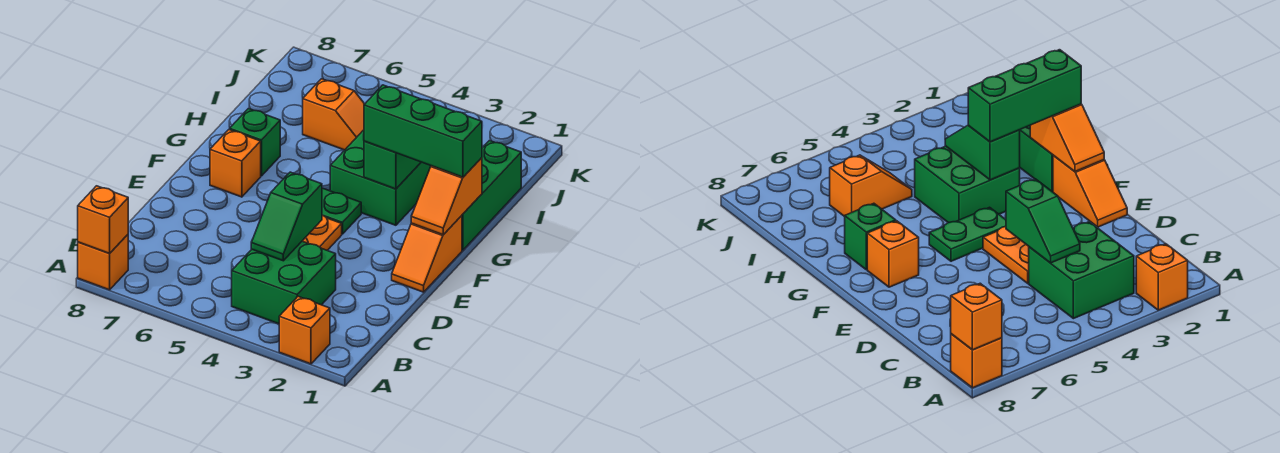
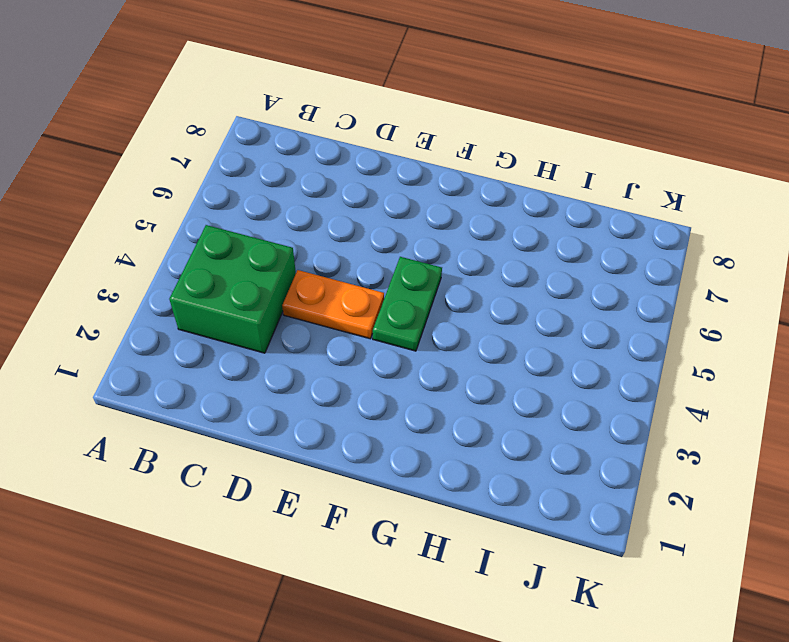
none -> orange 1x1 brick [279,296,330,364]
none -> orange 1x1 brick [78,235,128,290]
none -> orange 1x2 slope [392,216,462,292]

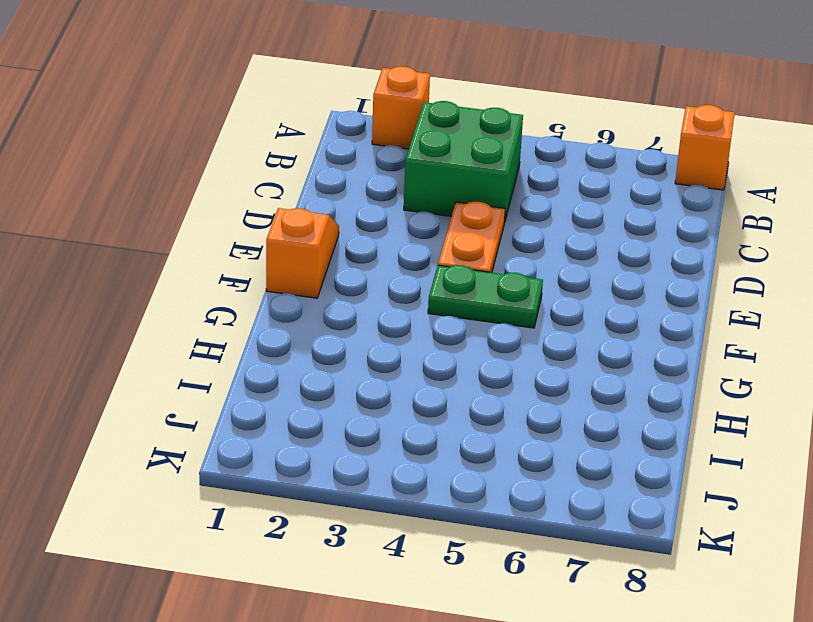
none -> orange 1x1 brick [210,130,261,197]
none -> green 1x3 brick [462,141,521,250]
none -> green 2x2 brick [330,130,431,225]

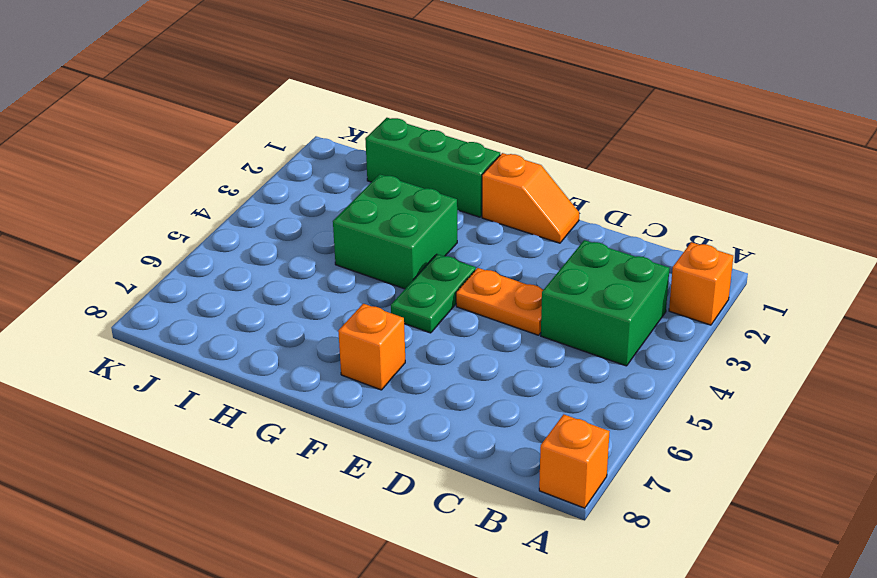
none -> green 1x1 brick [230,108,280,176]
none -> orange 1x2 slope [303,79,364,150]
none -> orange 1x1 brick [78,186,128,254]

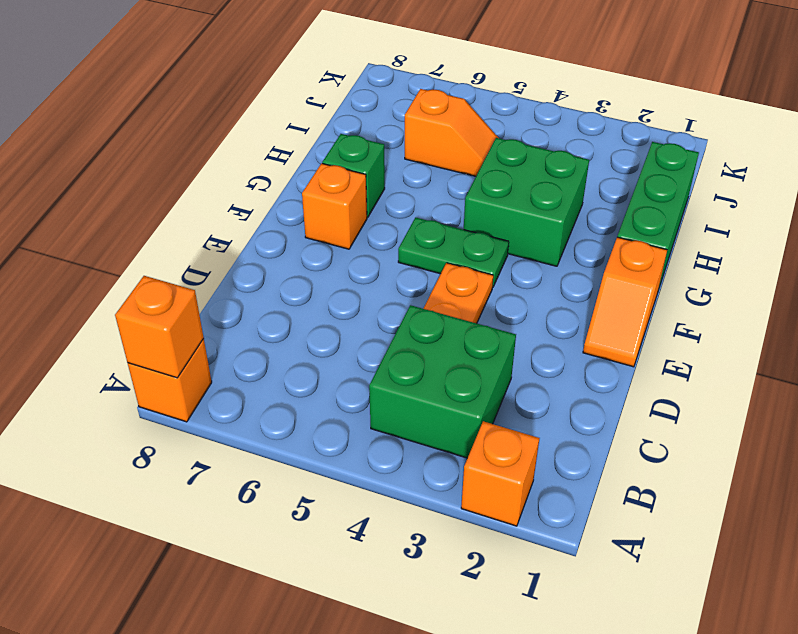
none -> green 1x2 slope [251,172,322,261]
none -> orange 1x2 slope [411,158,482,235]
none -> green 1x2 slope [364,141,421,189]

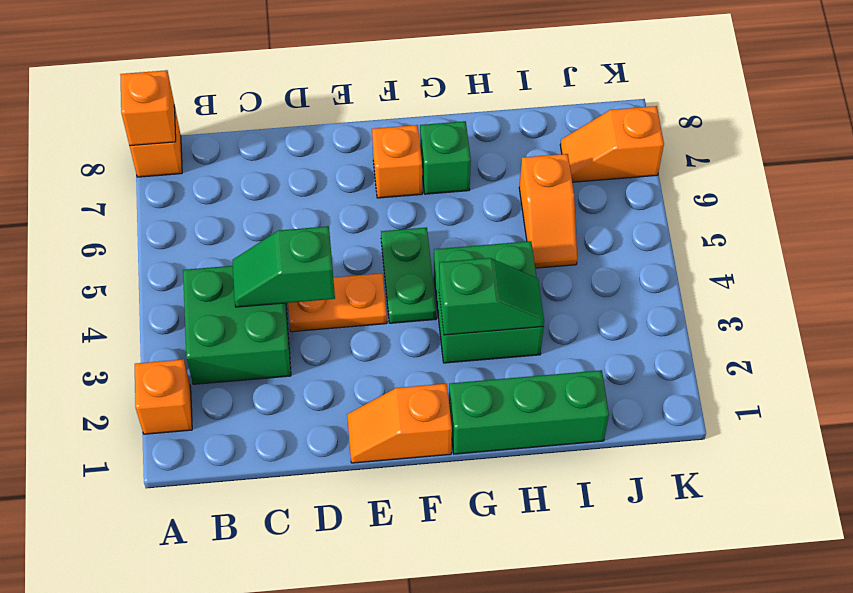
orange 1x2 slope [560,106,664,182] -> orange 1x2 slope moved to [411,158,482,235]
none -> green 1x3 brick [364,85,482,177]

